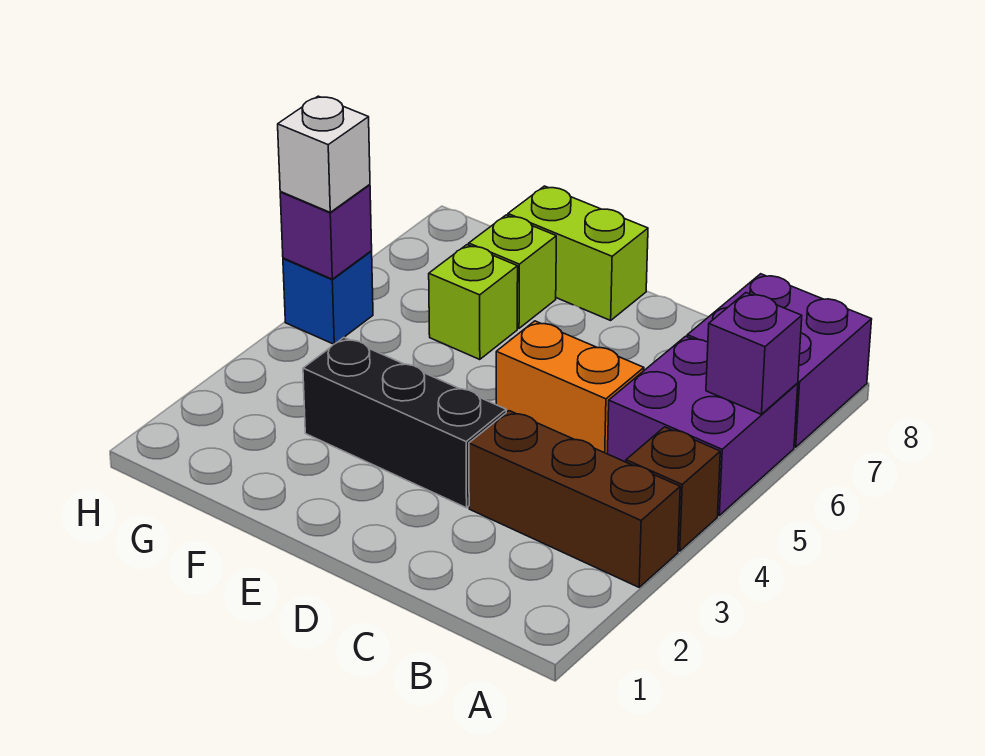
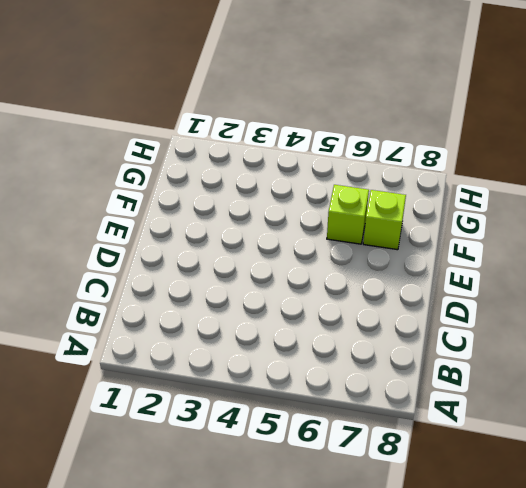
none -> brown 1x3 brick [469,411,680,587]
none -> brown 1x1 brick [626,427,720,551]
none -> purple 2x2 brick [608,336,798,515]

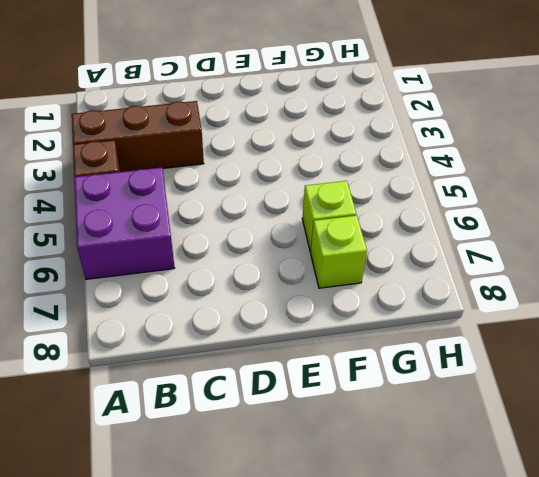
none -> purple 2x2 brick [687,274,872,447]
none -> orange 1x2 brick [496,321,644,454]
none -> black 1x3 brick [303,338,506,508]

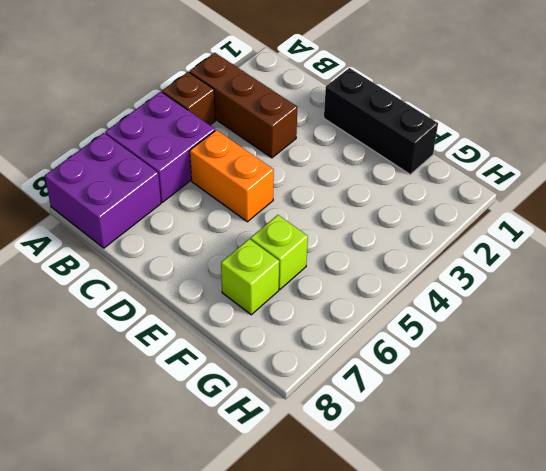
black 1x3 brick [324,68,438,174] -> black 1x3 brick moved to [303,338,506,508]
none -> lime 1x2 brick [508,186,648,320]
none -> blue 1x1 brick [283,251,373,344]
none -> purple 1x1 brick [706,293,802,414]

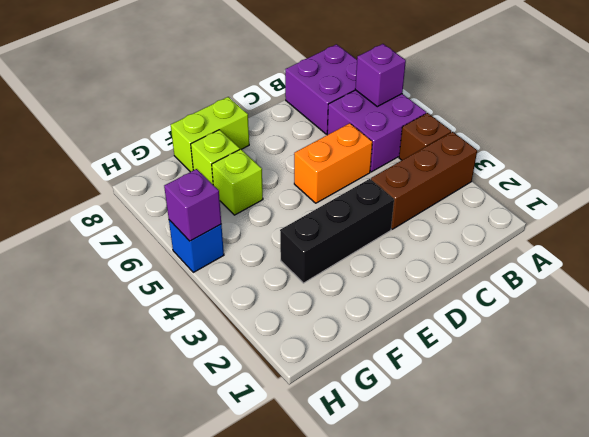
none -> white 1x1 brick [278,96,370,212]

